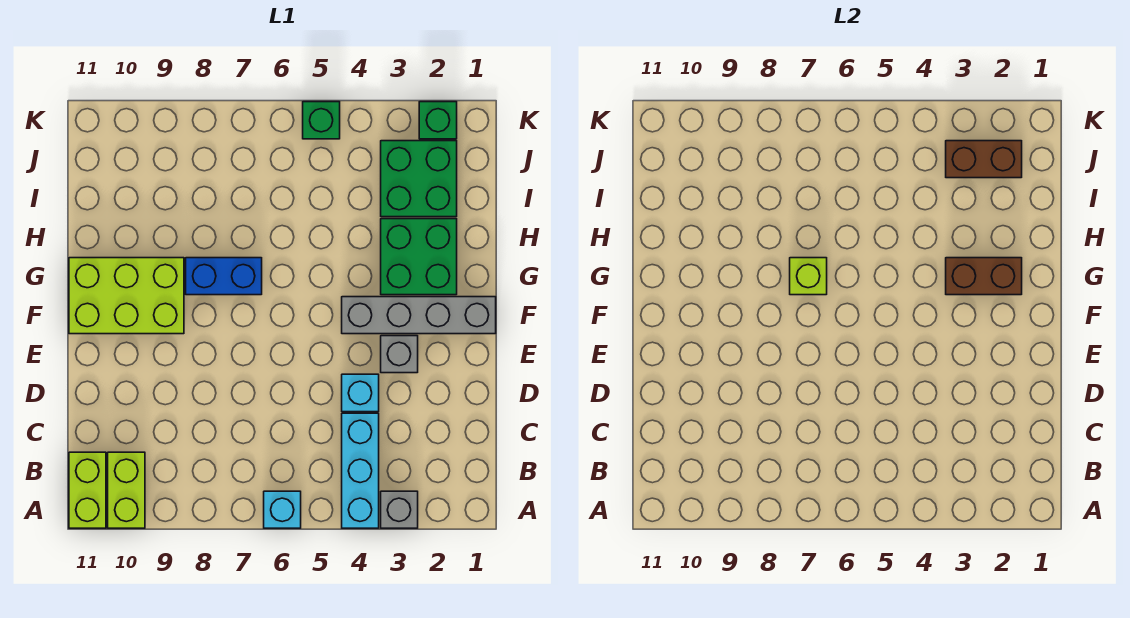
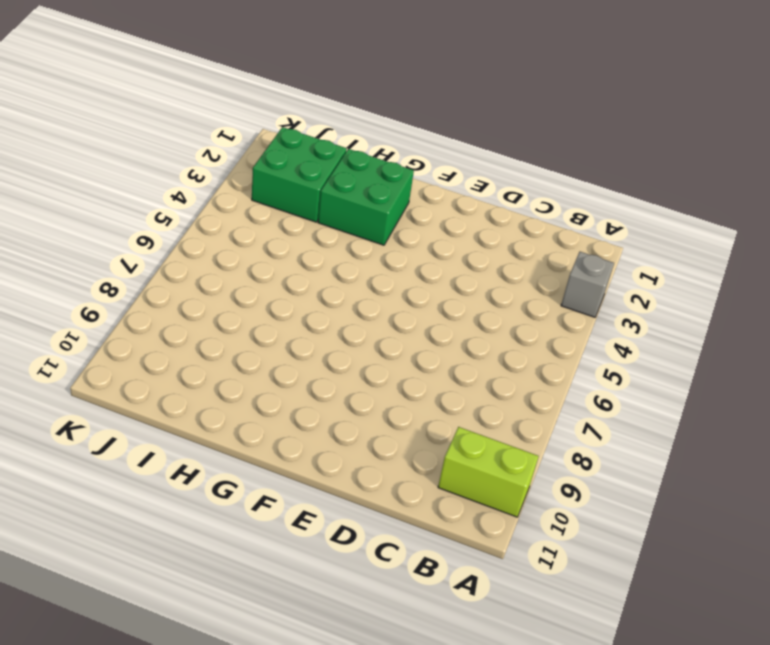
none -> cyan 1x3 brick [342,413,379,528]
none -> cyan 1x1 brick [264,491,301,528]
none -> lime 1x2 brick [69,452,106,528]

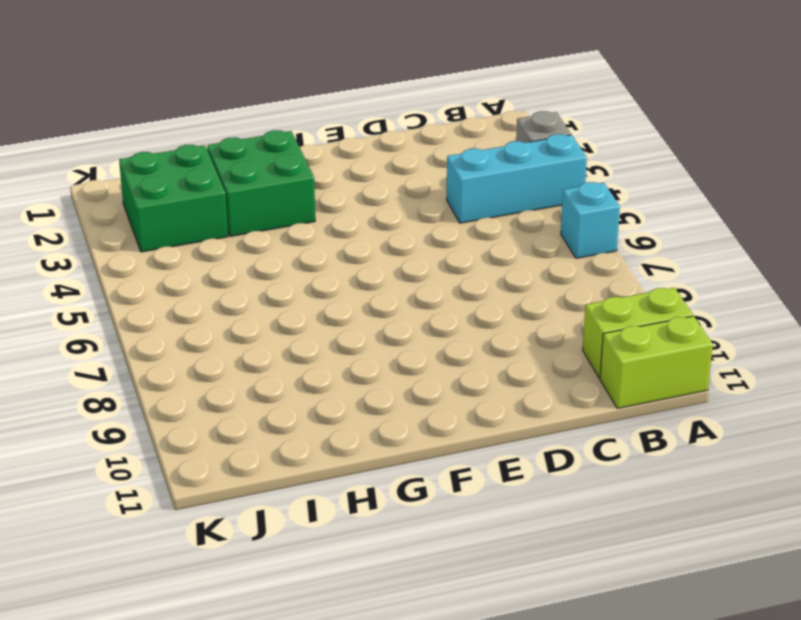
none -> cyan 1x1 brick [342,374,379,412]
none -> grey 1x1 brick [381,336,418,373]
none -> grey 1x4 brick [342,297,496,334]

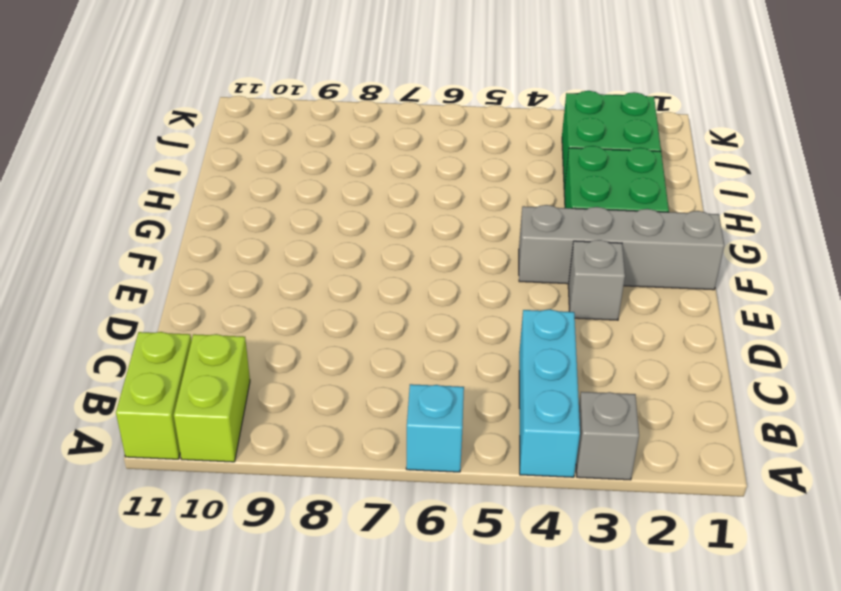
none -> cyan 1x1 brick [342,374,379,412]
none -> lime 2x3 brick [69,258,184,334]
none -> blue 1x2 brick [186,258,262,295]

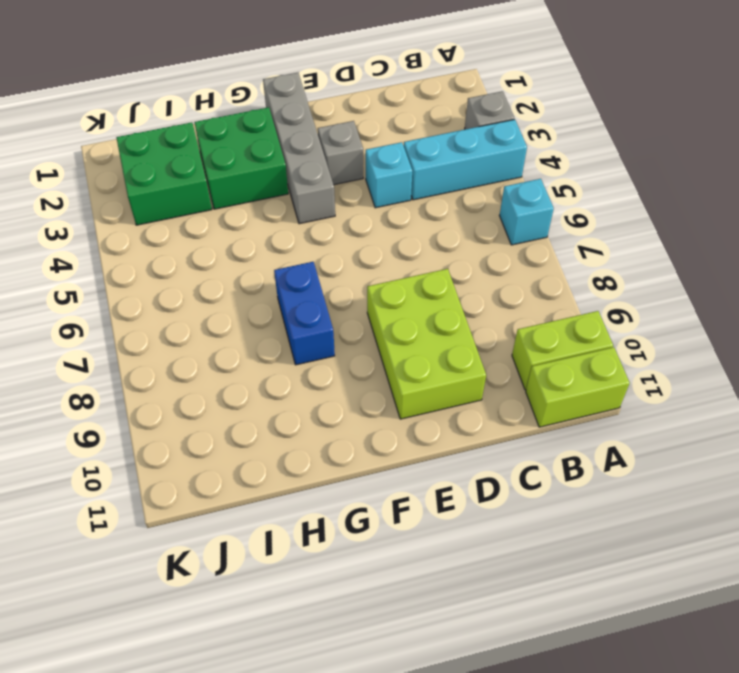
lime 2x3 brick [367,269,486,419] -> lime 2x3 brick moved to [69,258,184,334]
none -> green 1x1 brick [419,102,457,139]
none -> green 1x1 brick [303,102,340,139]
none -> brown 1x2 brick [946,258,1022,295]

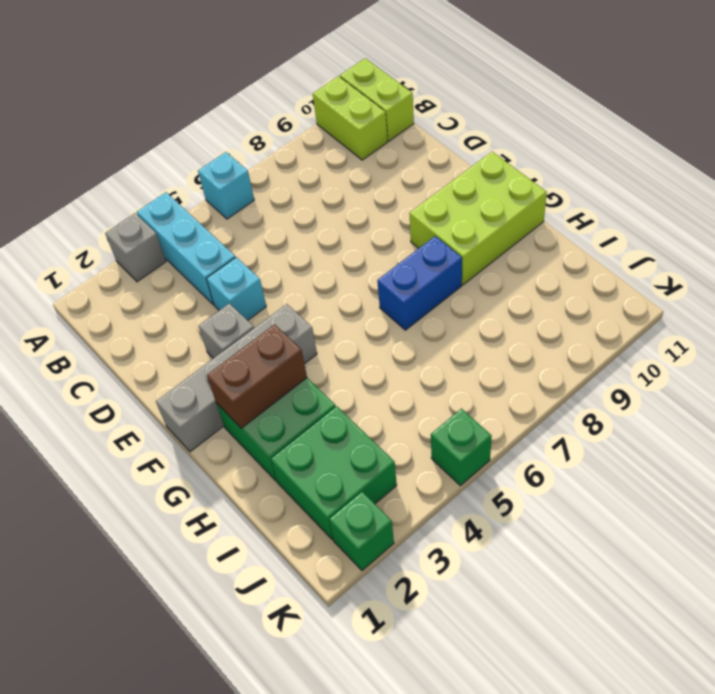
none -> lime 1x1 brick [790,258,827,295]
none -> brown 1x2 brick [946,141,1022,178]

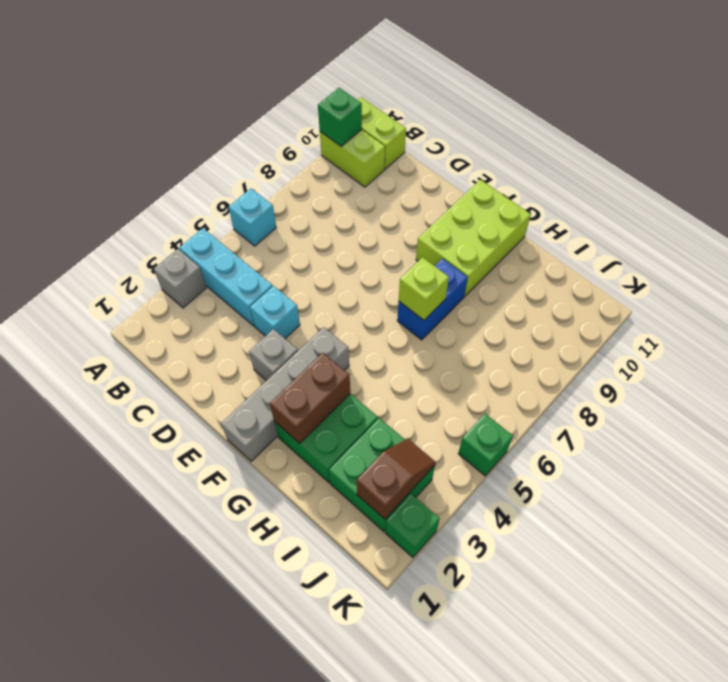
green 1x1 brick [318,88,362,147] -> none
brown 1x2 slope [357,439,436,519] -> brown 1x2 brick [946,141,1022,178]

